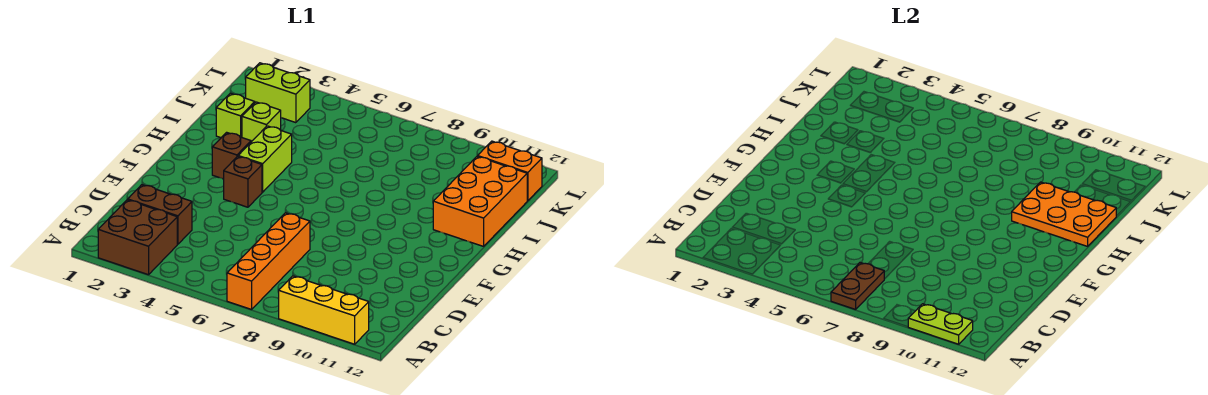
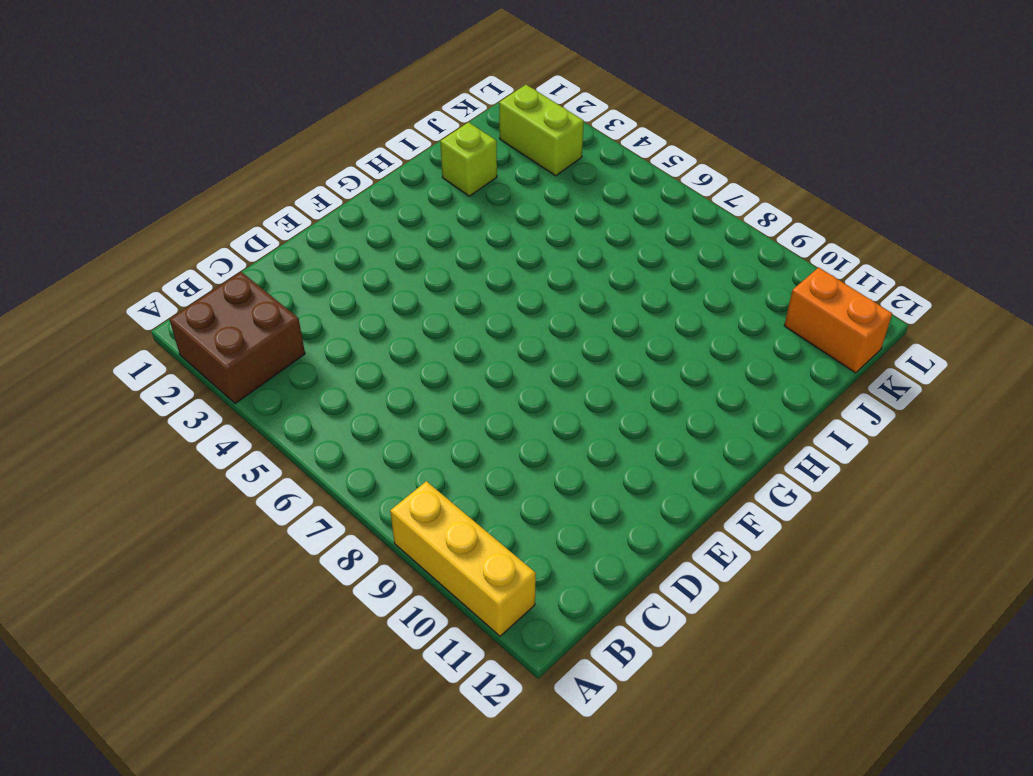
none -> orange 1x4 brick [227,213,310,310]
none -> brown 1x2 brick [128,185,192,244]
none -> brown 1x1 brick [224,156,262,207]

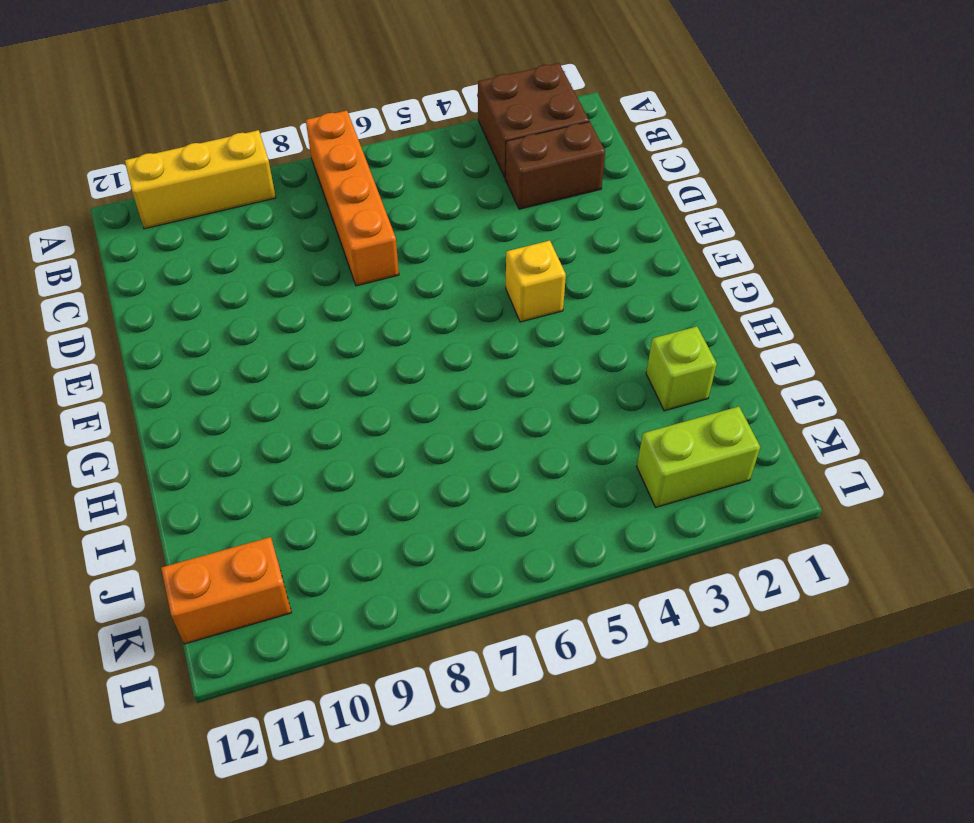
yellow 1x1 brick [506,241,566,322] -> brown 1x1 brick [224,156,262,207]
none -> brown 1x1 brick [212,132,251,179]
none -> lime 1x2 brick [238,126,292,192]
none -> orange 2x3 brick [433,156,527,246]

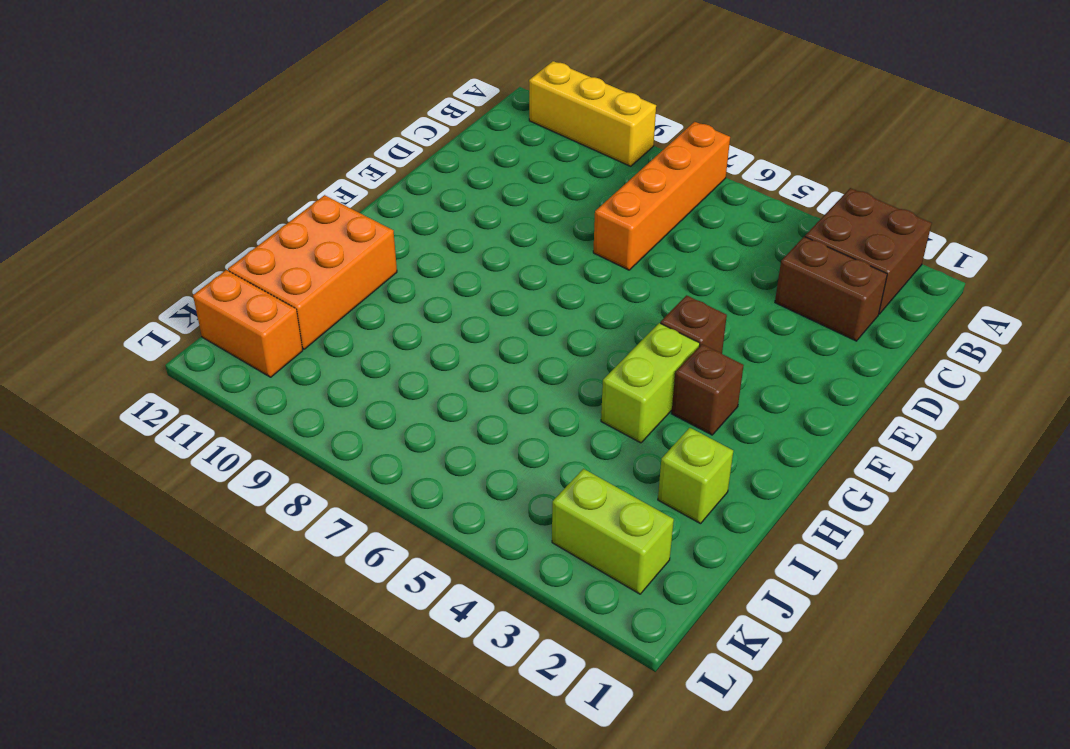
none -> lime 1x1 brick [242,102,281,142]
none -> brown 1x2 plate [831,263,884,310]
none -> lime 1x2 plate [908,304,973,344]

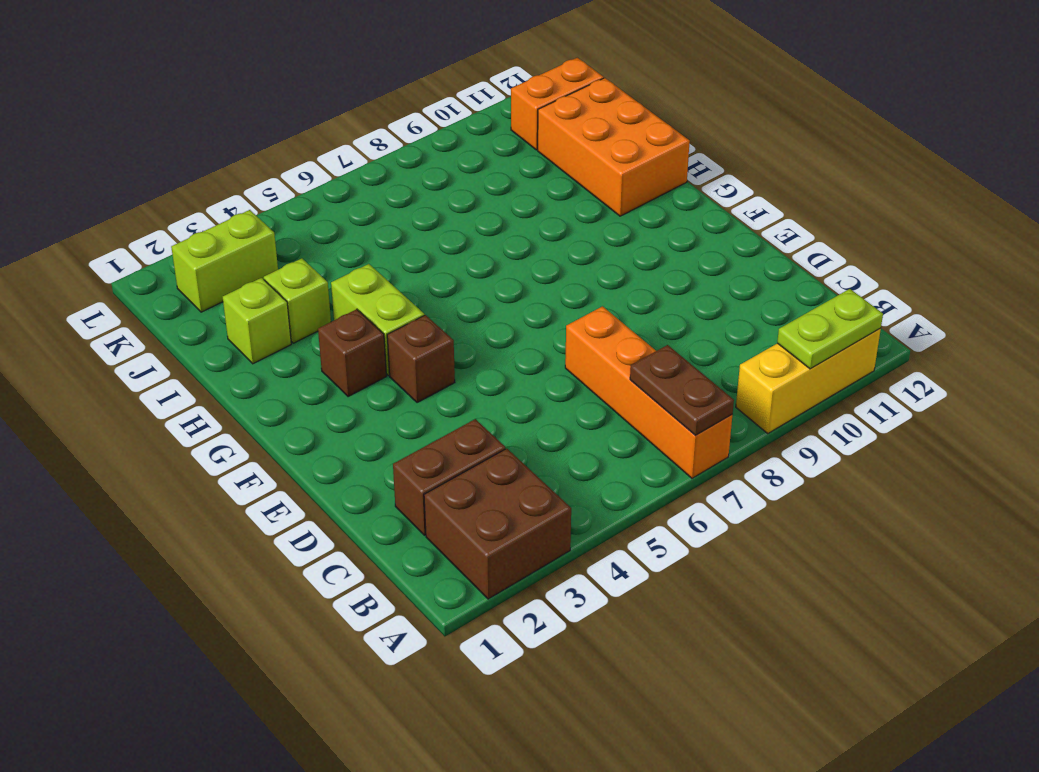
none -> orange 2x3 plate [1012,182,1116,246]

